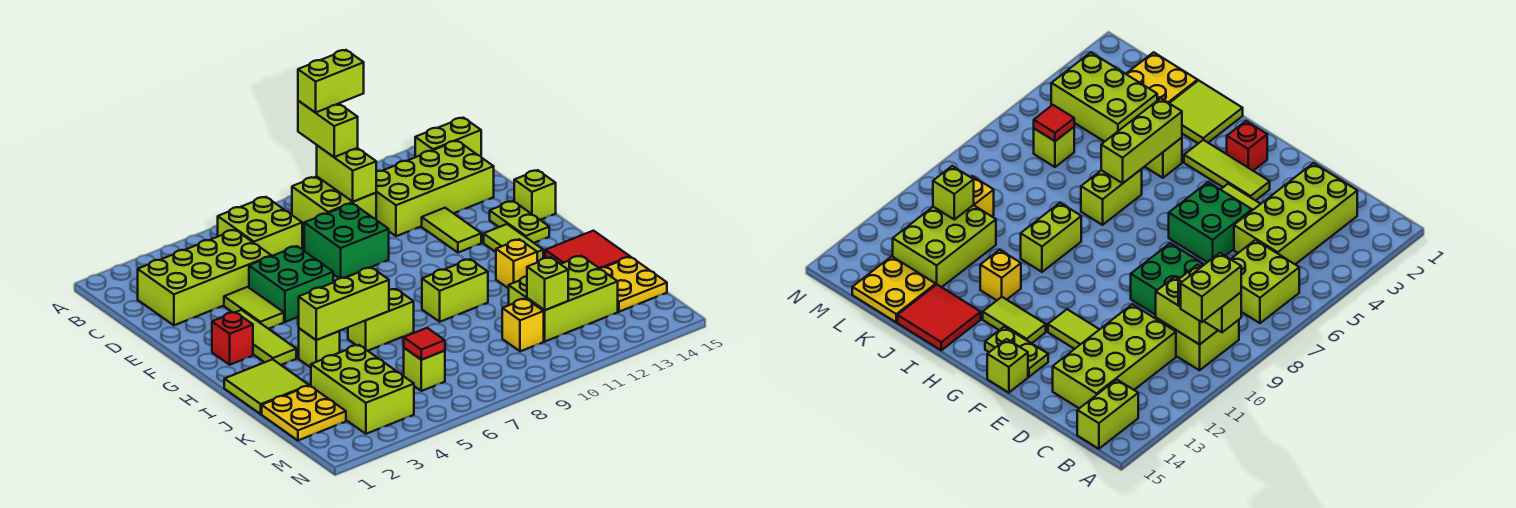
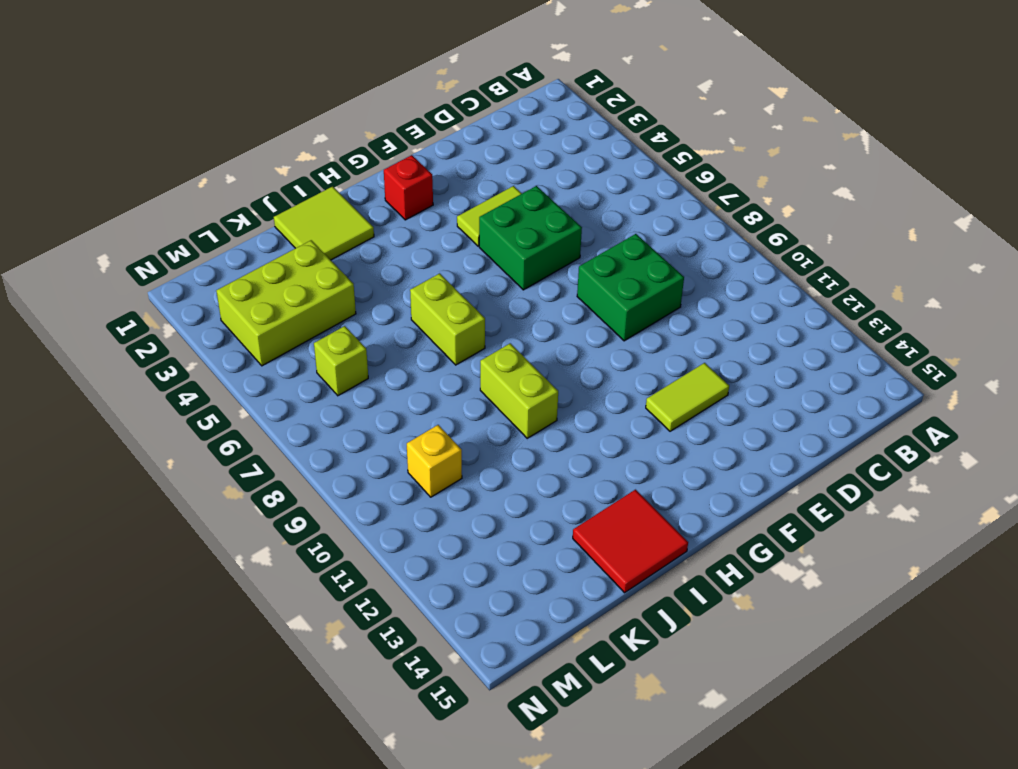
none -> lime 2x2 brick [218,197,302,256]
none -> lime 2x2 brick [292,176,376,226]
none -> lime 1x2 brick [415,118,481,157]
none -> lime 2x4 brick [138,230,271,325]

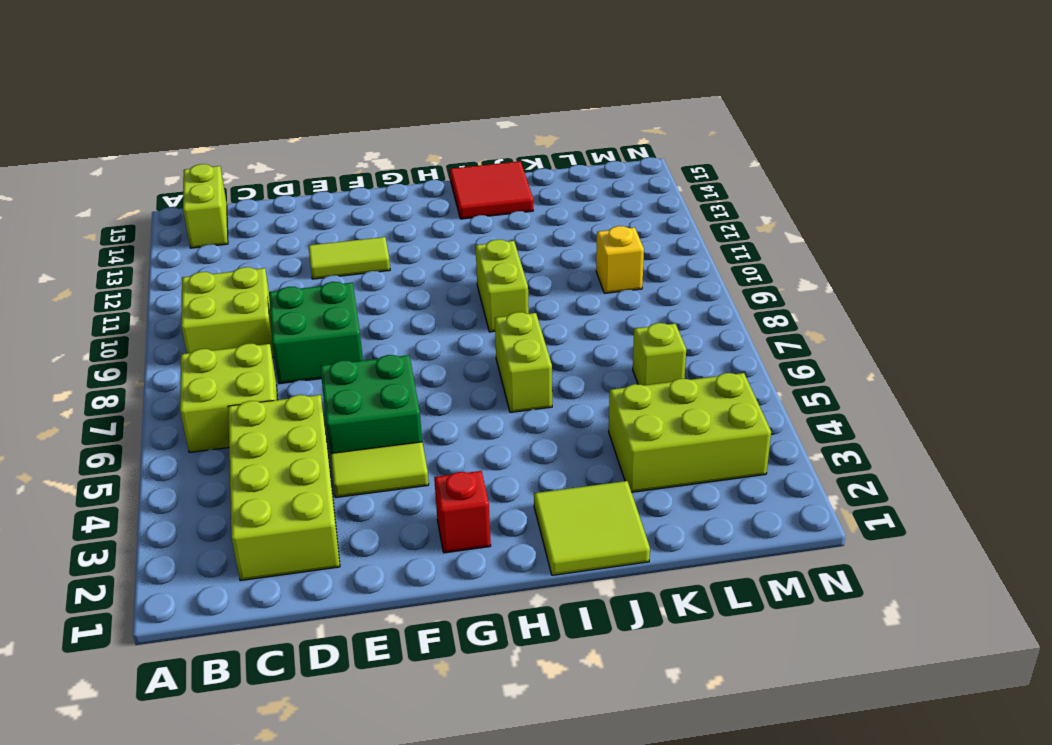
none -> lime 2x4 brick [376,141,494,236]
none -> lime 1x3 tile [236,310,296,365]
none -> lime 1x2 plate [490,201,549,243]
none -> lime 1x1 brick [514,170,556,220]

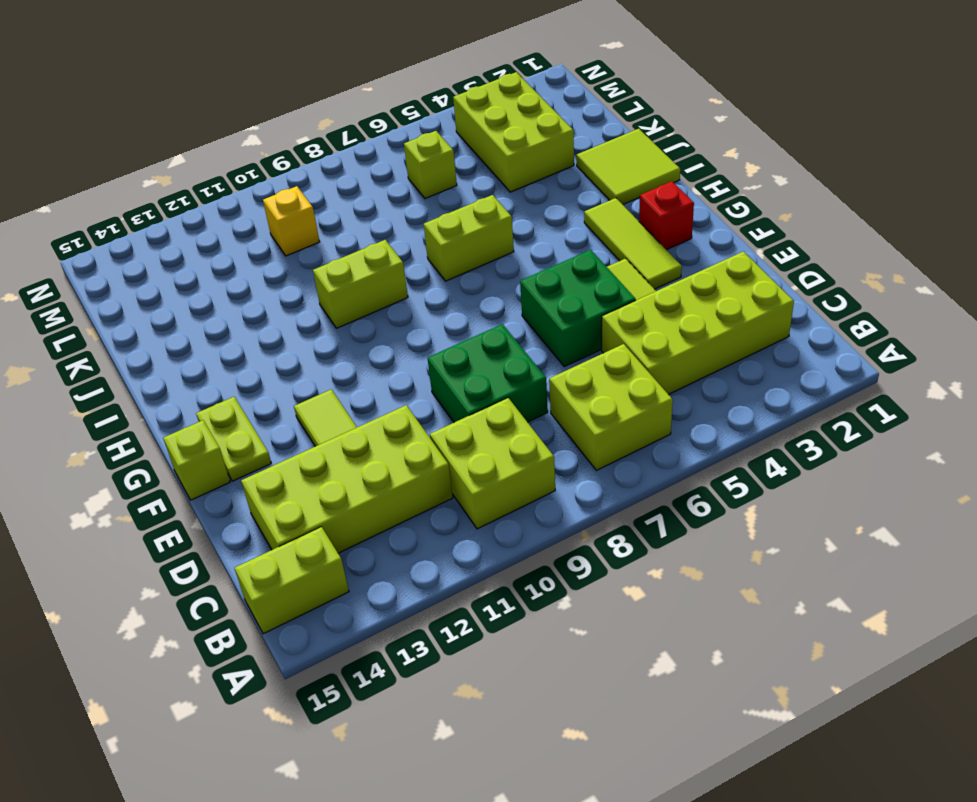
none -> lime 1x2 tile [484,224,543,262]
none -> lime 1x1 brick [299,328,340,367]
none -> yellow 1x1 brick [496,239,537,289]
none -> red 2x2 tile [545,231,630,268]

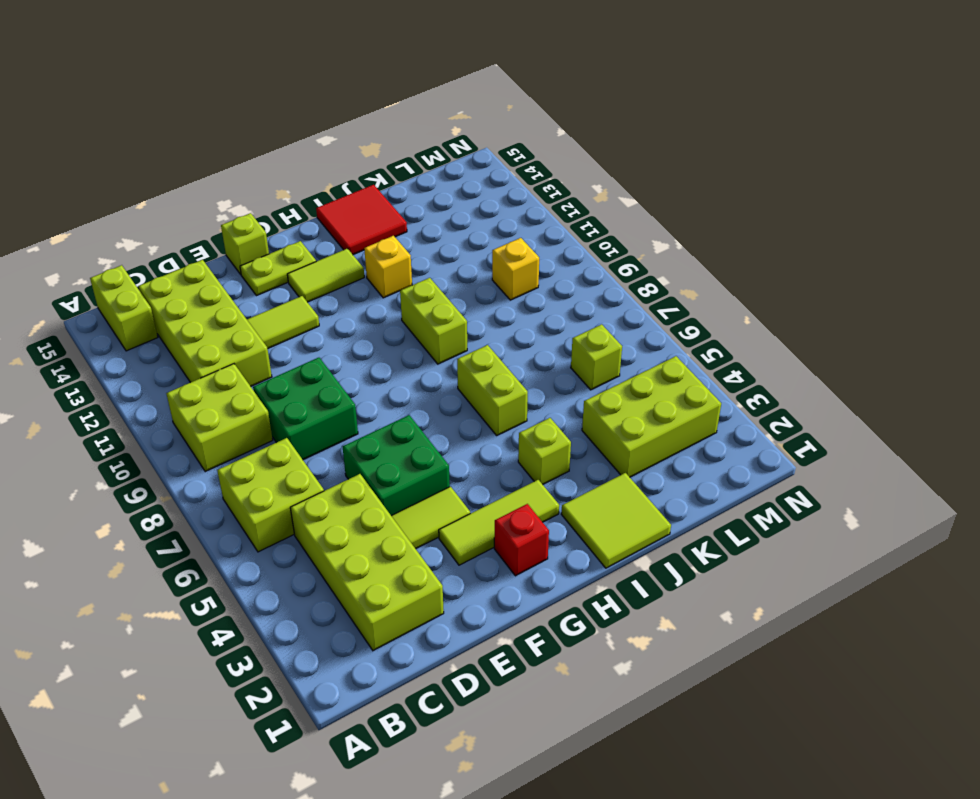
none -> yellow 2x2 plate [262,386,346,440]
none -> lime 2x3 brick [509,256,618,341]
none -> yellow 2x2 plate [600,257,667,312]
none -> lime 1x2 brick [317,146,376,202]

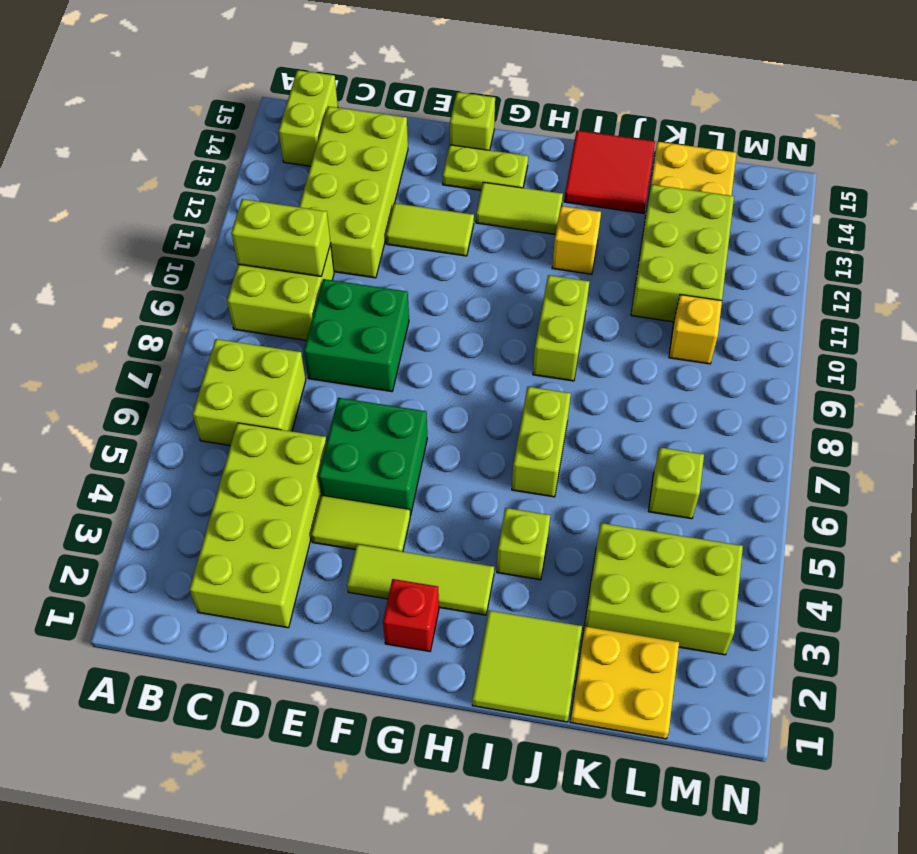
none -> lime 1x3 brick [299,267,389,340]
none -> red 1x1 tile [404,328,445,360]
none -> lime 1x1 brick [527,257,568,310]
none -> lime 1x2 brick [298,101,358,157]

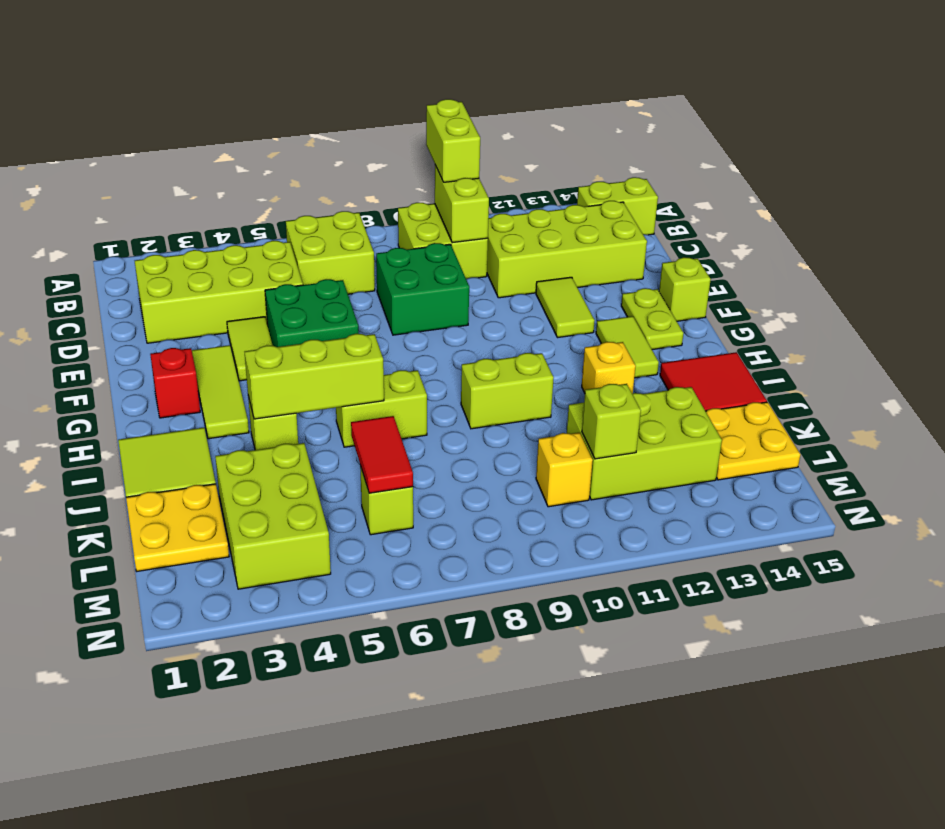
red 1x2 tile [351,416,413,493] -> red 1x1 tile [404,328,445,360]
none -> lime 1x2 brick [298,50,364,113]

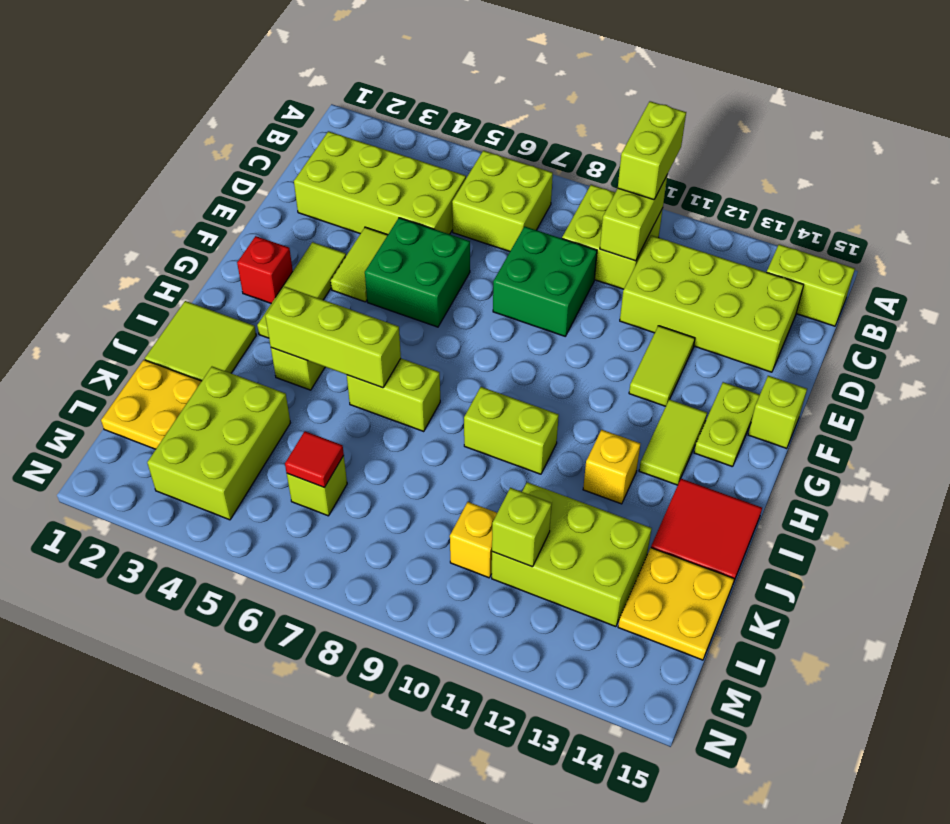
none -> lime 1x2 brick [298,50,364,113]

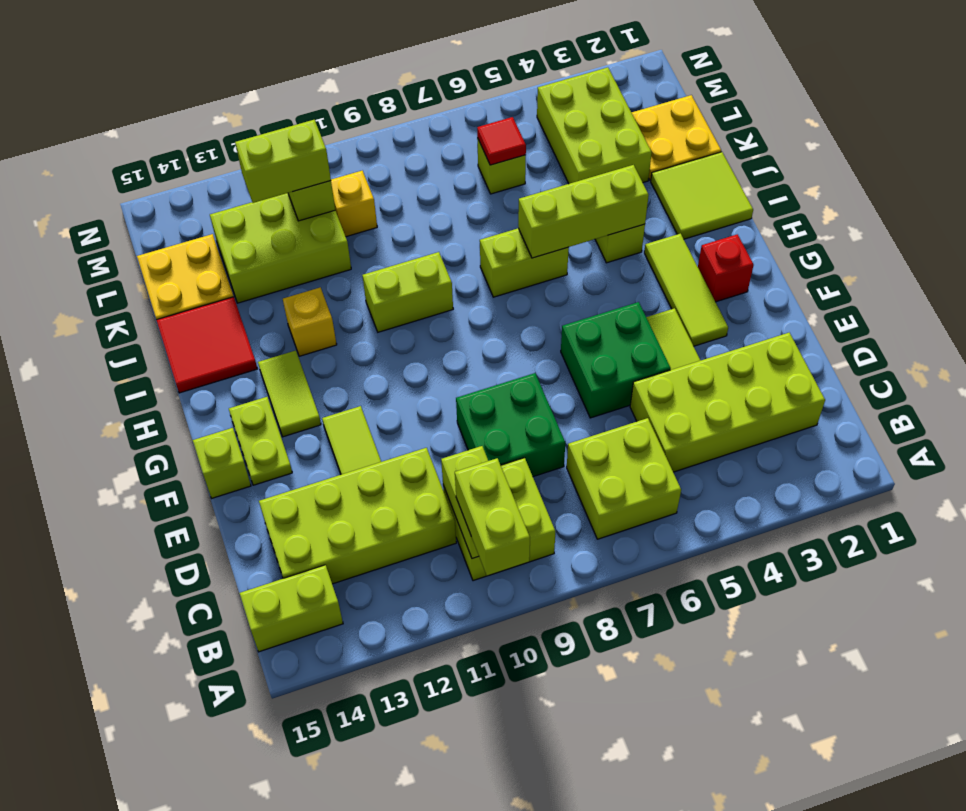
lime 1x2 brick [235,120,331,203] -> lime 1x2 brick moved to [298,50,364,113]

